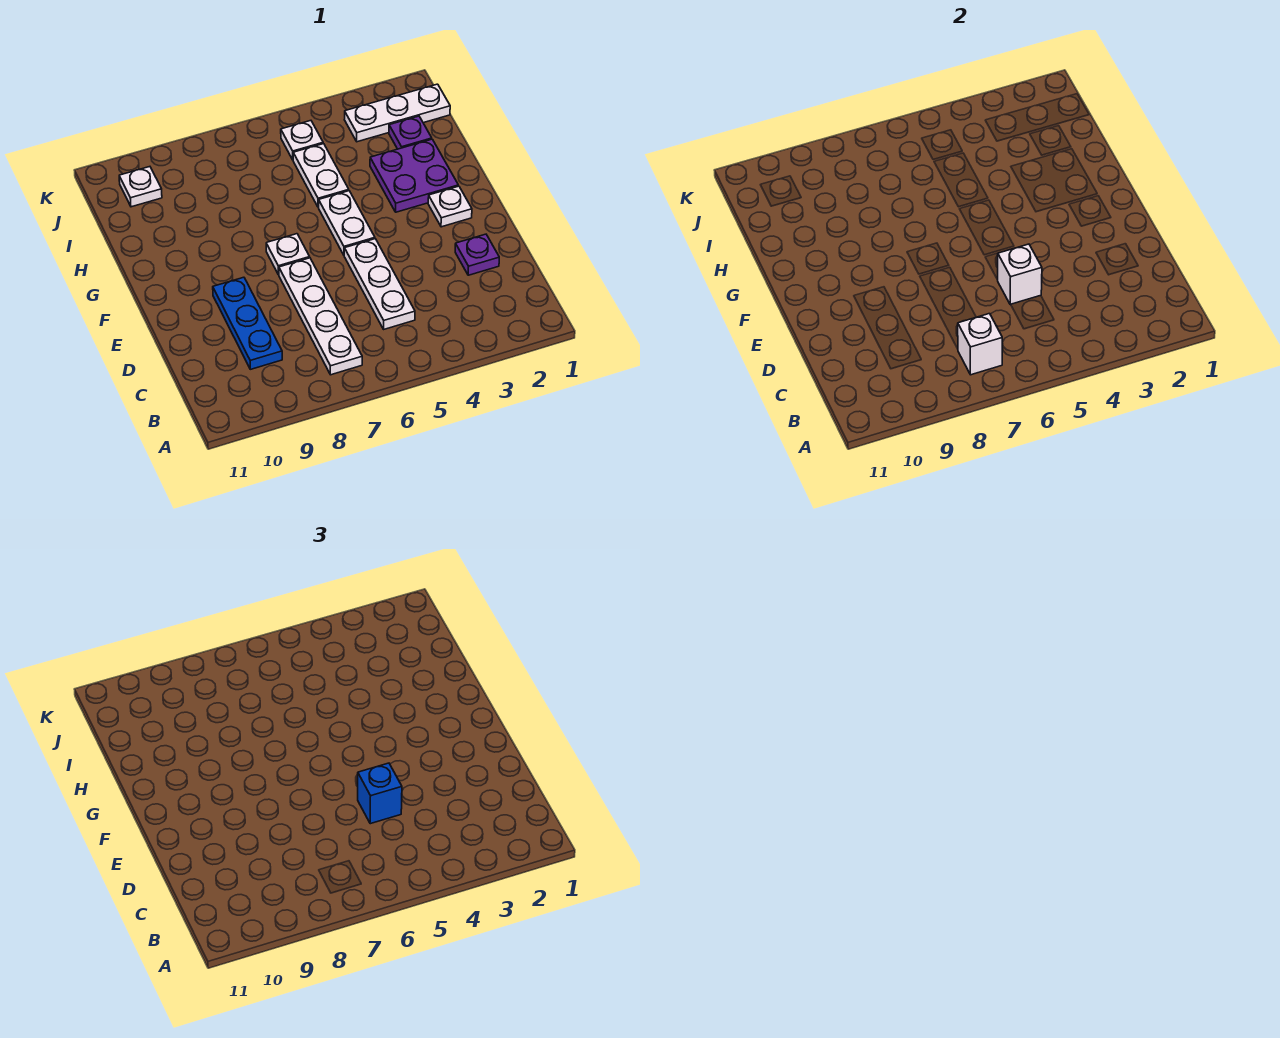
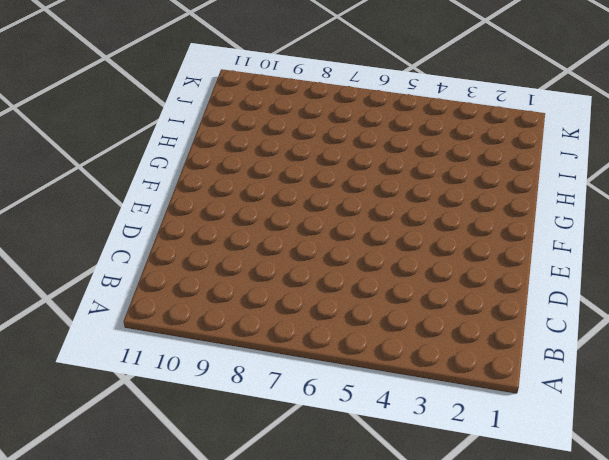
none -> white 1x4 plate [279,258,362,375]
none -> white 1x3 plate [344,239,415,329]
none -> blue 1x3 plate [213,277,282,369]

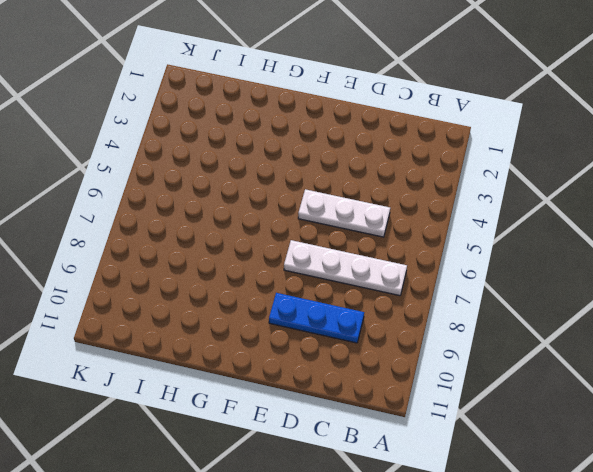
none -> purple 1x1 plate [455,234,499,275]
none -> white 1x1 plate [428,186,472,227]
none -> white 1x2 plate [319,191,375,255]

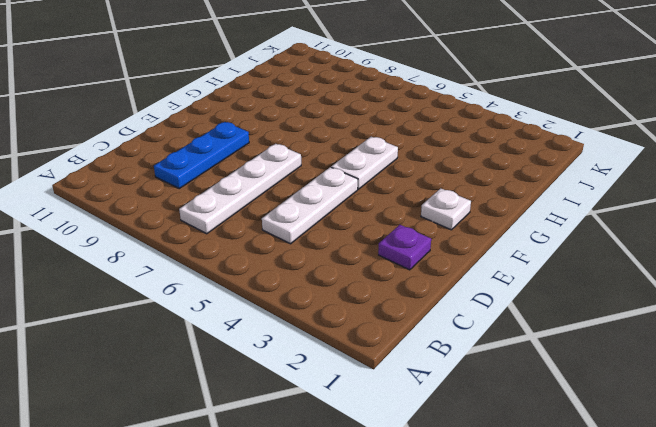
none -> white 1x1 plate [266,234,310,275]
none -> purple 2x2 plate [370,139,458,212]
none -> white 1x2 plate [293,144,349,207]

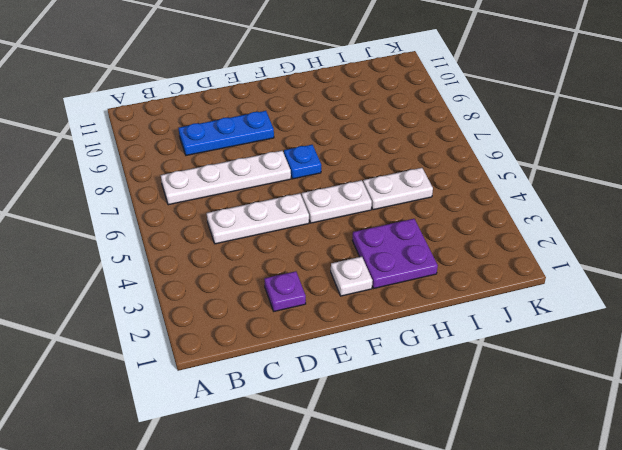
blue 1x1 plate [284,145,321,179] -> white 1x1 plate [266,234,310,275]
none -> purple 1x1 plate [389,116,432,149]
none -> white 1x3 plate [344,84,450,142]
none -> white 1x1 plate [281,121,323,160]

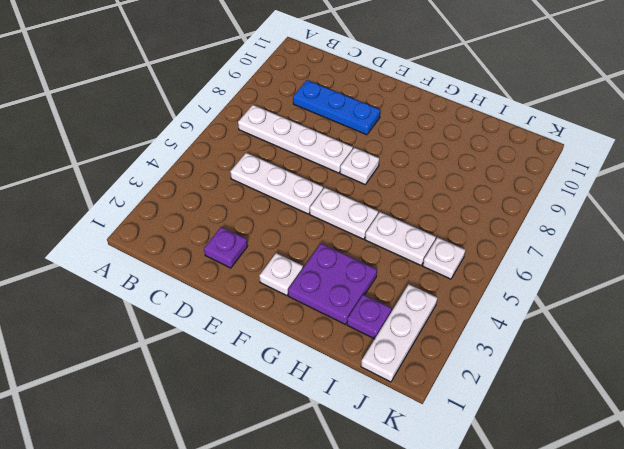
none -> white 1x1 plate [119,167,162,207]
none -> white 1x1 brick [958,314,1002,375]
none -> white 1x1 brick [997,244,1042,305]

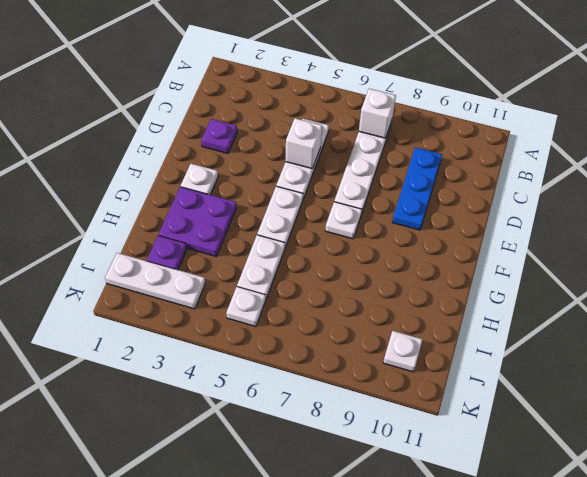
none -> blue 1x1 brick [358,763,402,824]

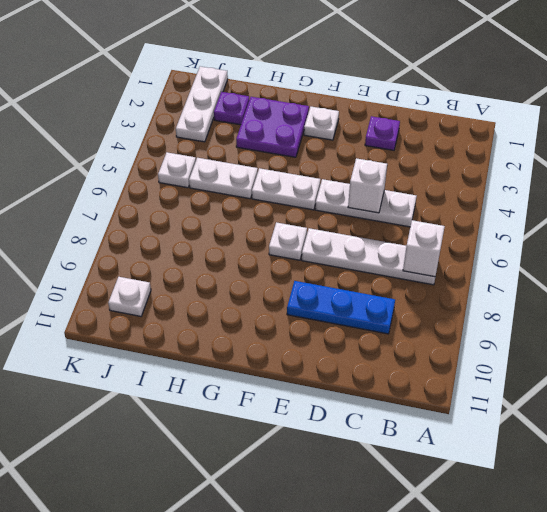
none -> blue 1x1 brick [358,763,402,824]

